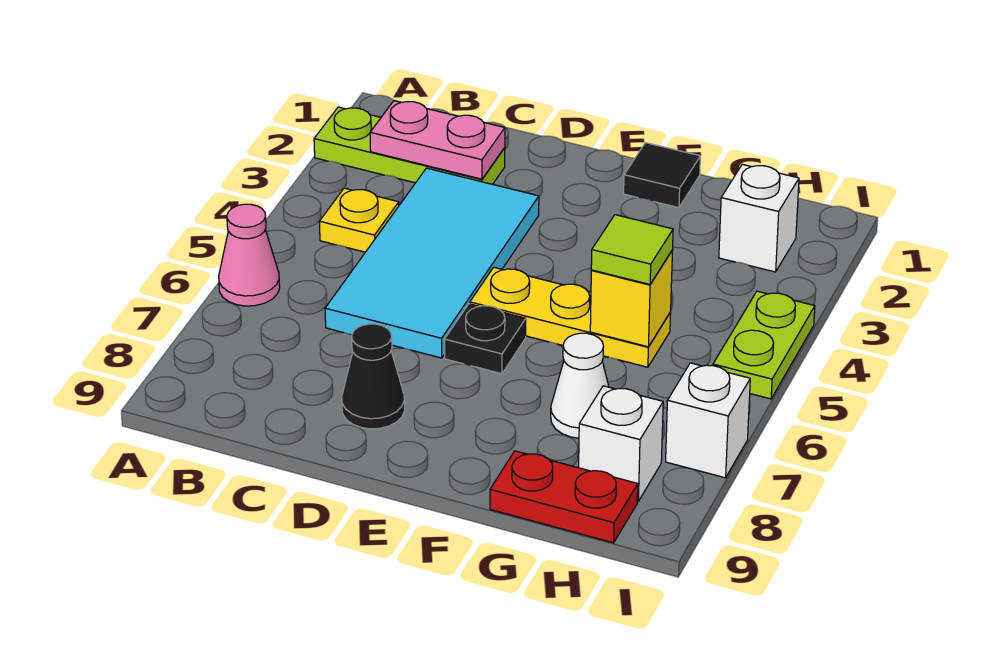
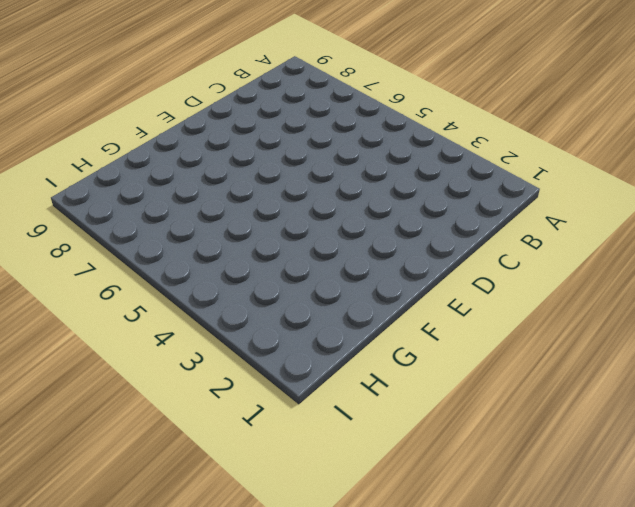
none -> lime 1x3 plate [314,107,505,184]
none -> pink 1x1 cone [219,204,280,306]
none -> yellow 1x1 plate [319,188,399,252]

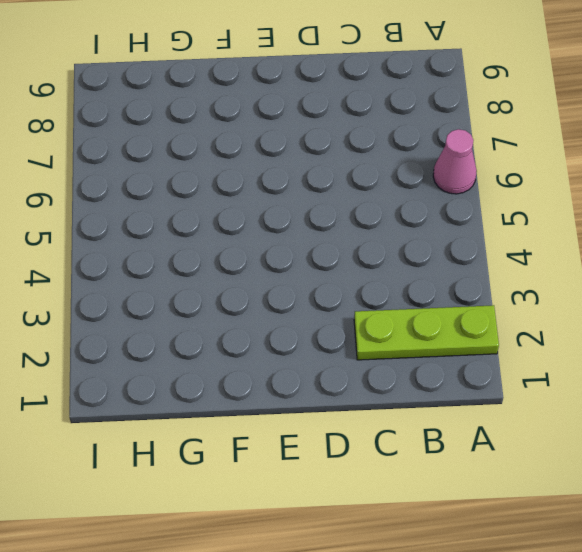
none -> yellow 1x1 plate [319,188,399,252]
none -> cyan 2x4 tile [325,168,539,358]
none -> black 1x1 cone [342,324,405,429]

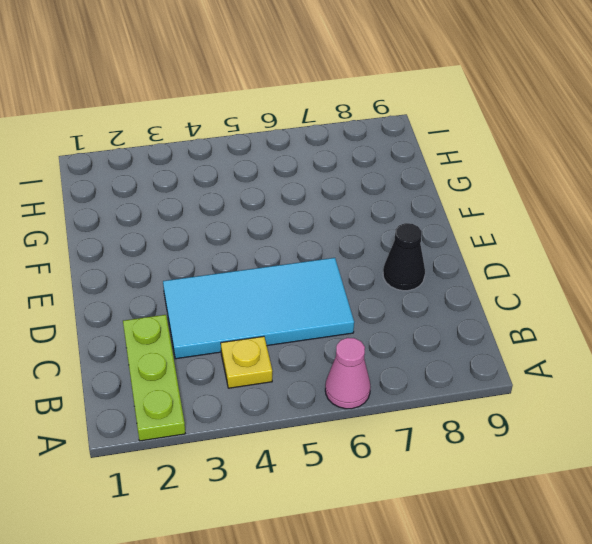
none -> yellow 1x3 plate [470,267,671,367]
none -> black 1x1 plate [445,304,526,374]
none -> black 1x1 tile [624,143,700,208]

